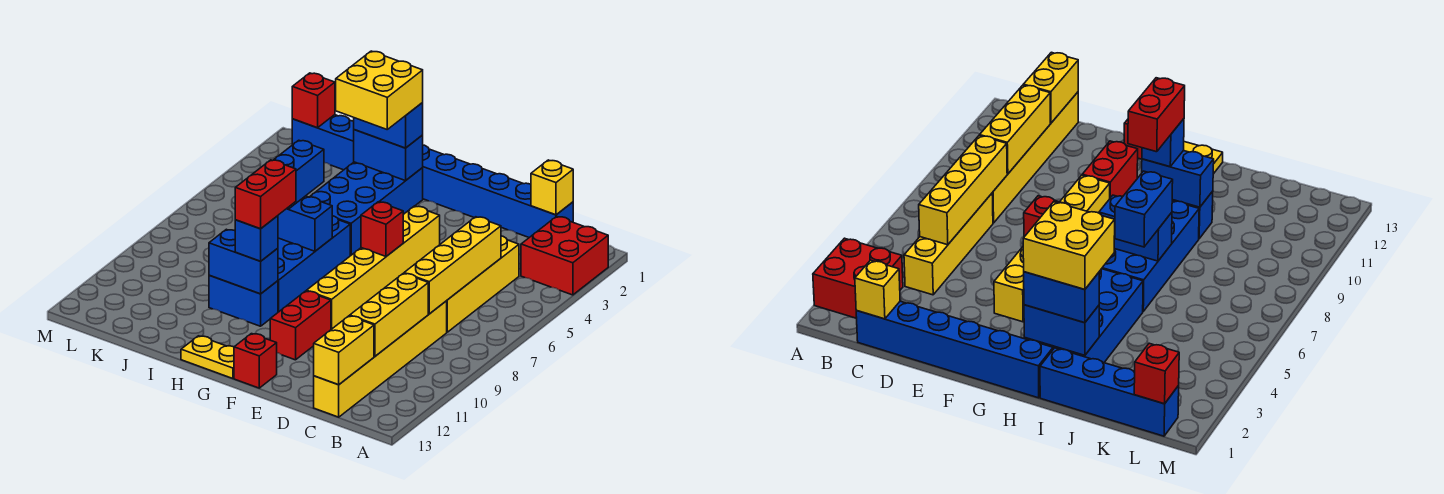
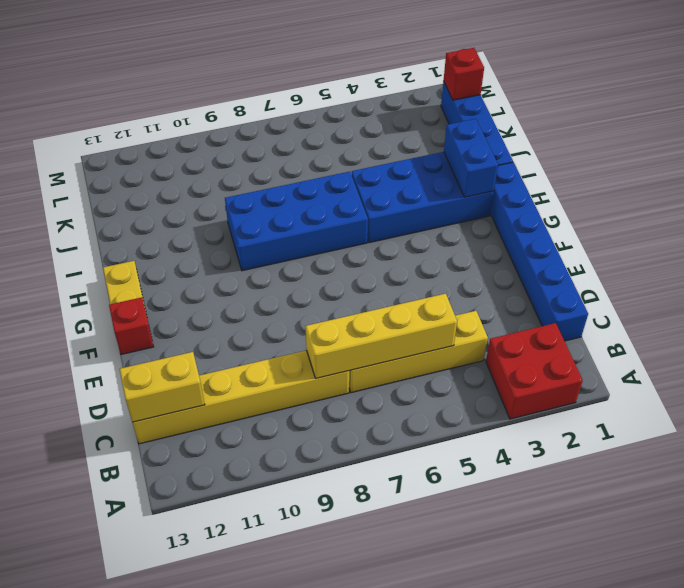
none -> yellow 1x6 brick [307,206,440,329]
none -> red 1x2 brick [270,291,331,360]
none -> blue 1x2 brick [209,275,278,326]

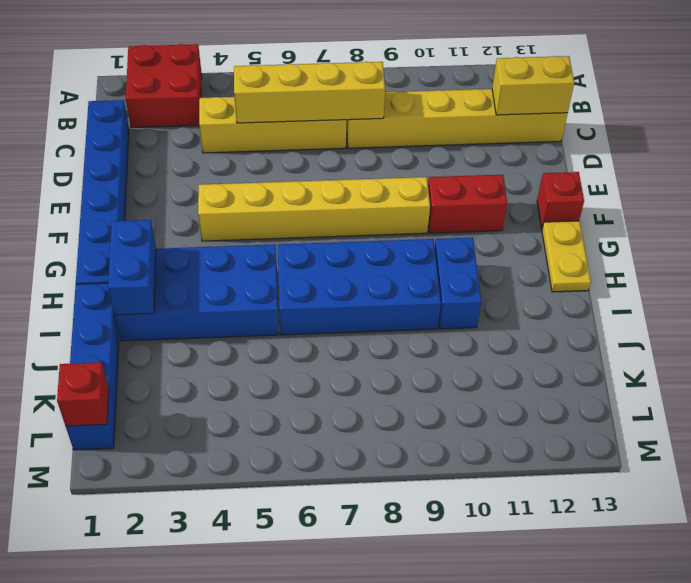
none -> yellow 1x1 brick [531,160,573,215]
none -> yellow 1x3 brick [350,273,428,356]
none -> red 1x1 brick [361,202,403,256]

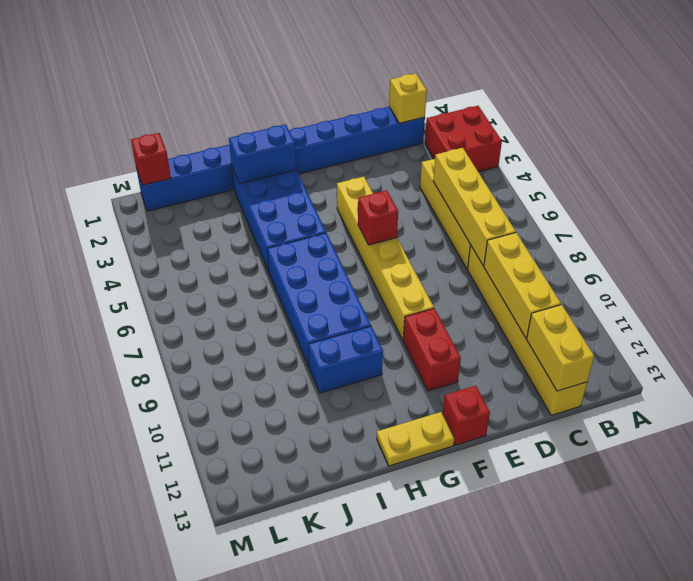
none -> blue 1x2 brick [278,196,332,251]
none -> blue 1x2 brick [209,229,278,294]
none -> blue 1x2 brick [354,103,423,148]

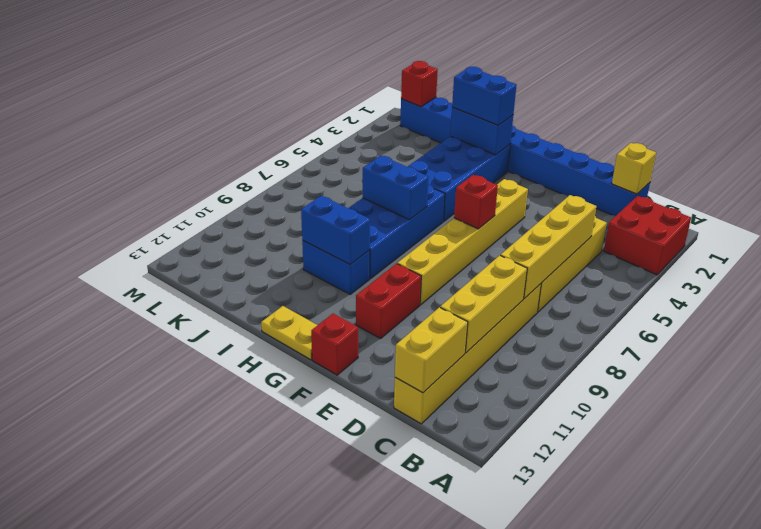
none -> blue 1x1 brick [235,216,278,261]
none -> blue 1x2 brick [274,140,324,209]
none -> yellow 2x2 brick [336,51,423,129]

